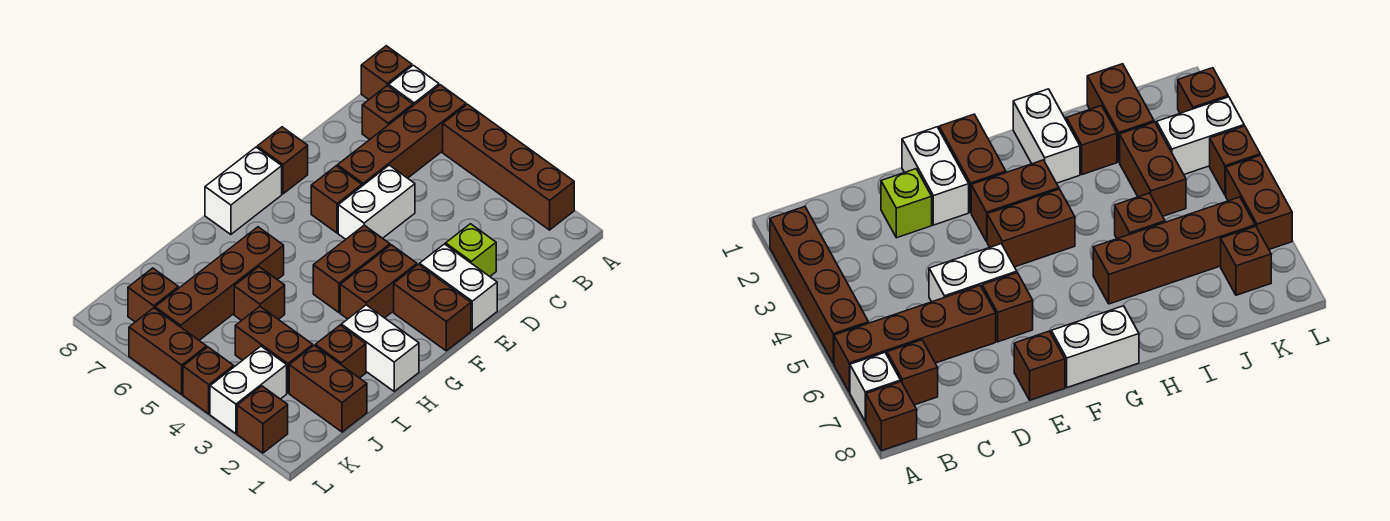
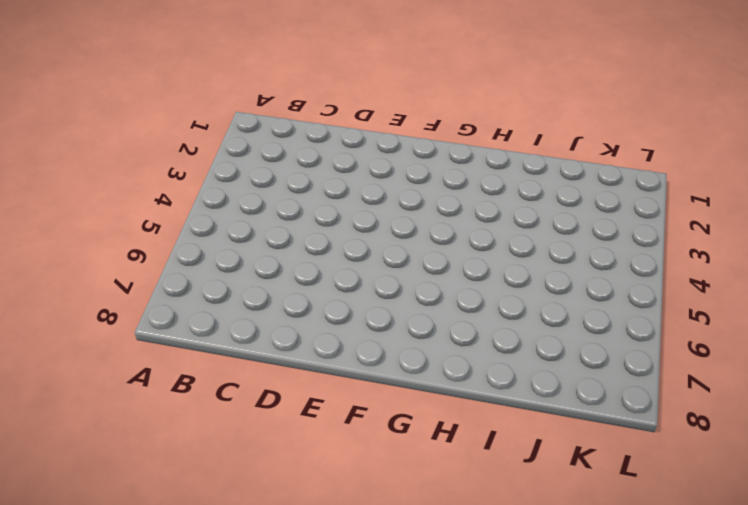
none -> brown 1x4 brick [443,104,574,230]
none -> brown 1x4 brick [337,85,466,186]
none -> white 1x1 brick [389,65,439,106]

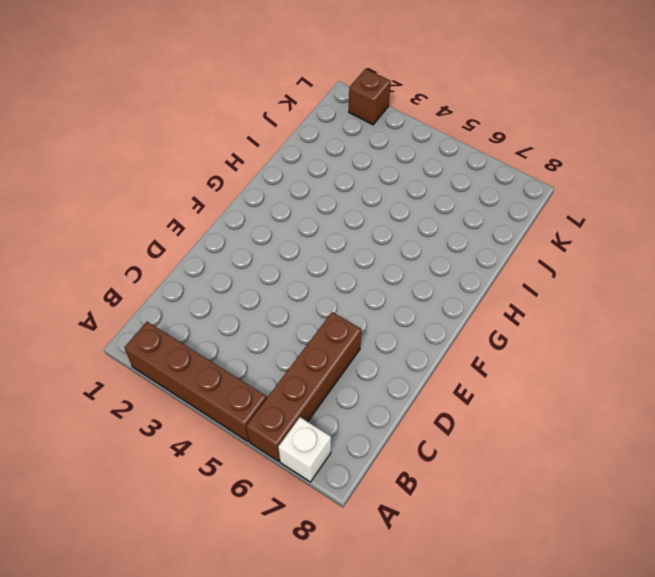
none -> brown 1x1 brick [361,46,412,100]
none -> brown 1x1 brick [362,86,413,139]
none -> lime 1x1 brick [446,224,496,276]

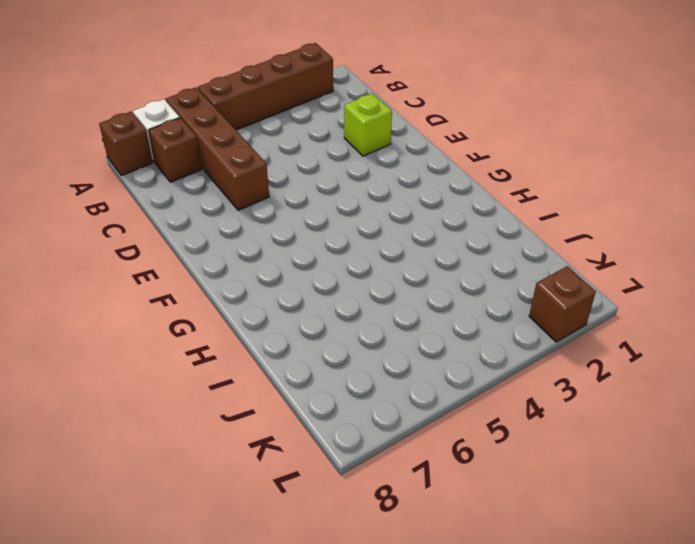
none -> white 1x2 brick [338,165,415,239]
none -> white 1x2 brick [420,244,497,331]
none -> brown 1x1 brick [311,166,362,233]

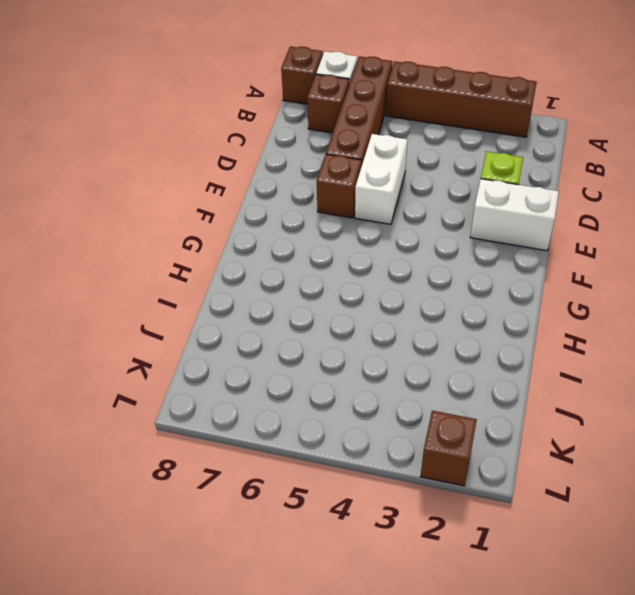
none -> brown 1x1 brick [257,127,308,194]
none -> brown 1x2 brick [394,264,471,351]
none -> brown 1x2 brick [340,245,417,319]

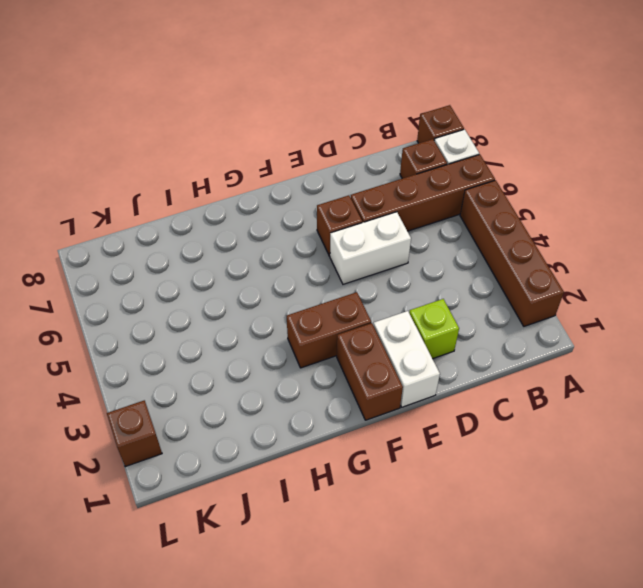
none -> brown 1x1 brick [257,127,308,194]
none -> brown 1x2 brick [313,225,390,313]
none -> white 1x2 brick [205,147,282,234]

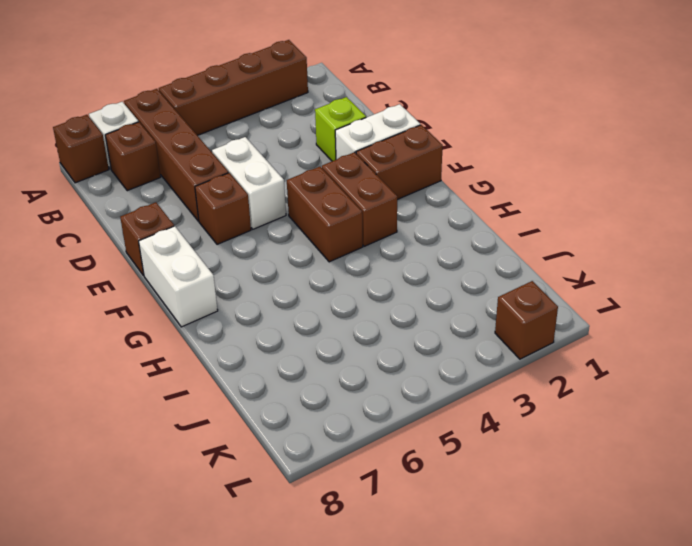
none -> white 1x2 brick [341,305,419,391]
none -> brown 1x4 brick [155,227,284,340]
none -> brown 1x1 brick [315,325,366,378]

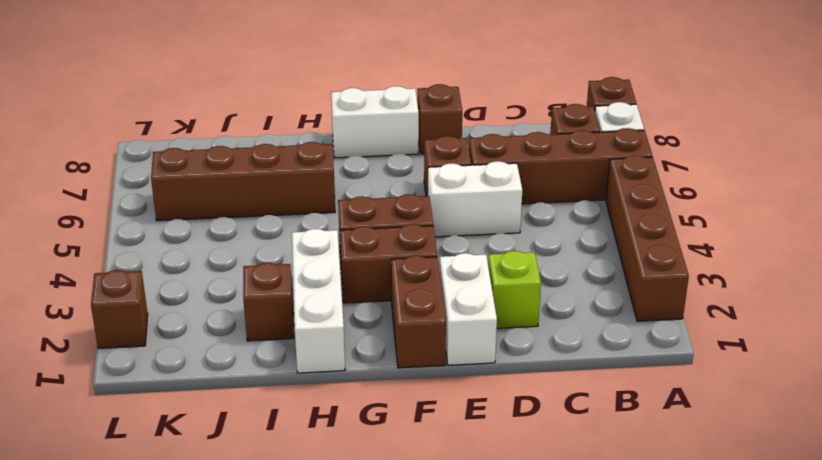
white 1x3 brick [292,229,345,373] -> white 1x2 brick [341,305,419,391]
none -> brown 1x1 brick [234,267,285,321]
none -> brown 1x2 brick [289,346,367,432]
none -> brown 1x2 brick [235,307,313,393]

